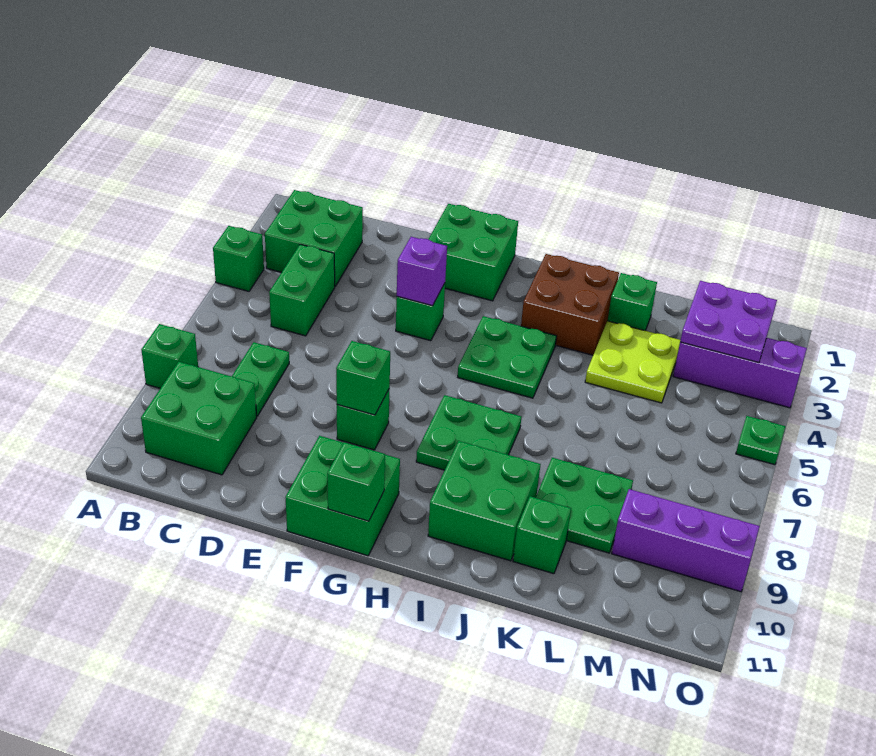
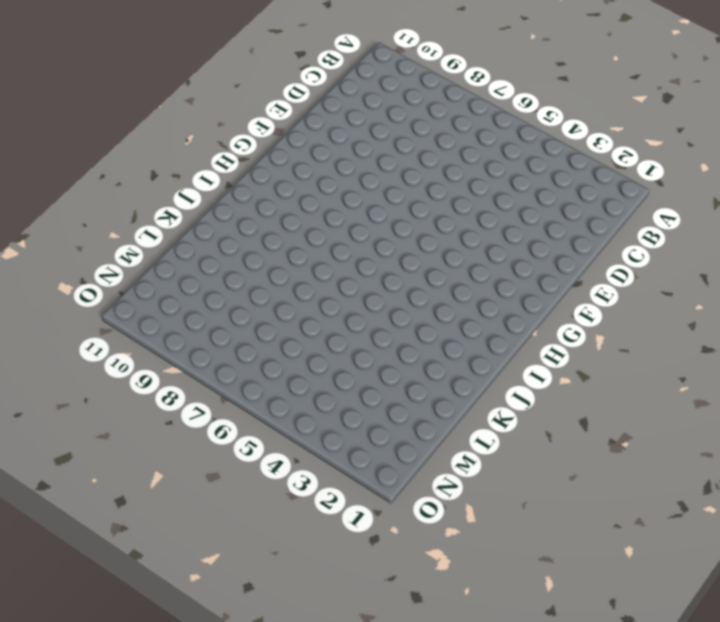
none -> green 1x1 brick [213,226,264,291]
none -> green 1x1 brick [141,324,198,388]
none -> green 2x2 brick [265,190,363,286]

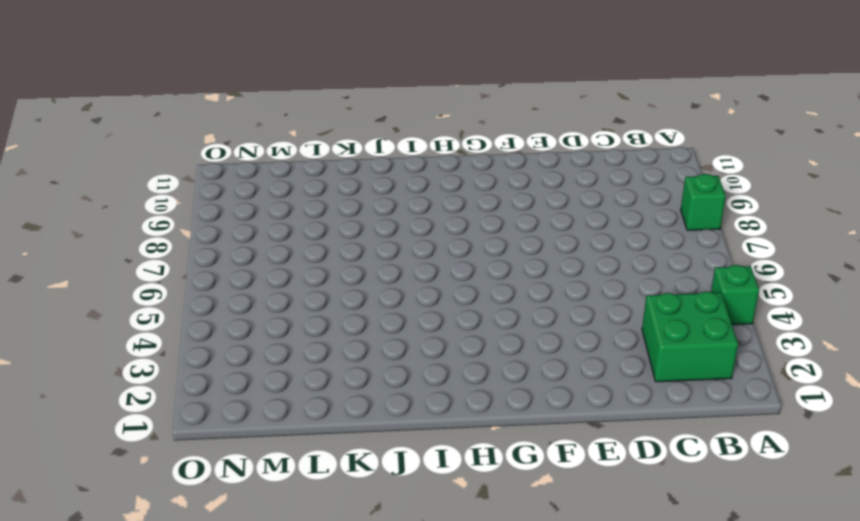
none -> green 2x2 brick [141,362,257,475]
none -> green 1x2 brick [269,244,335,336]
none -> green 1x2 plate [232,342,289,416]

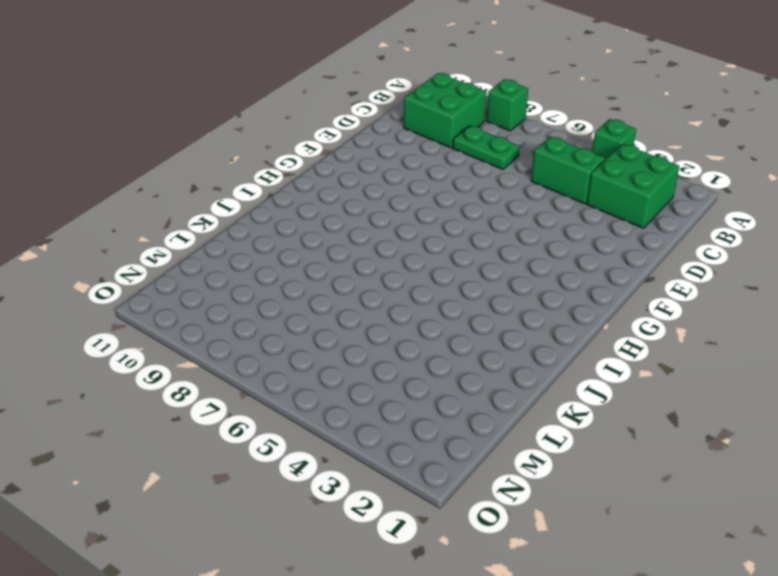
none -> green 2x2 brick [428,204,518,301]
none -> green 1x1 brick [396,283,445,341]
none -> green 1x1 brick [337,388,390,450]

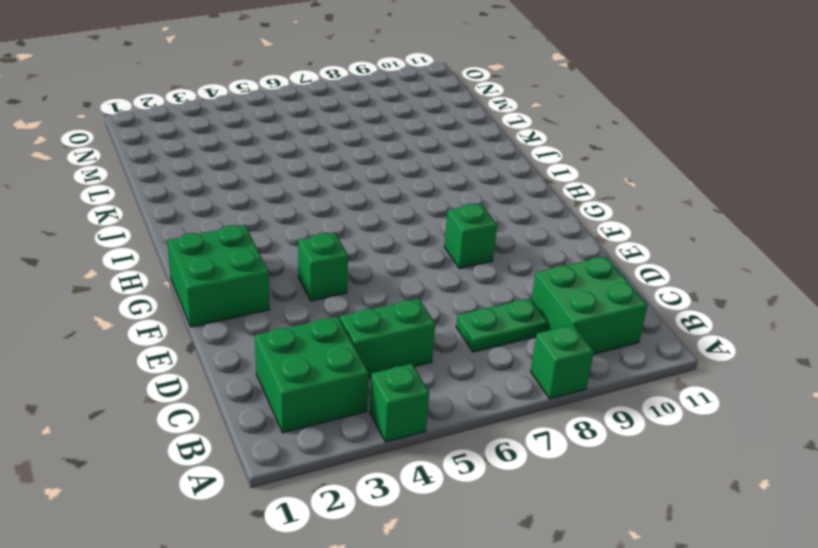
none -> green 2x2 brick [286,436,400,556]
none -> green 2x2 plate [458,316,557,398]
none -> green 2x2 plate [416,395,521,470]

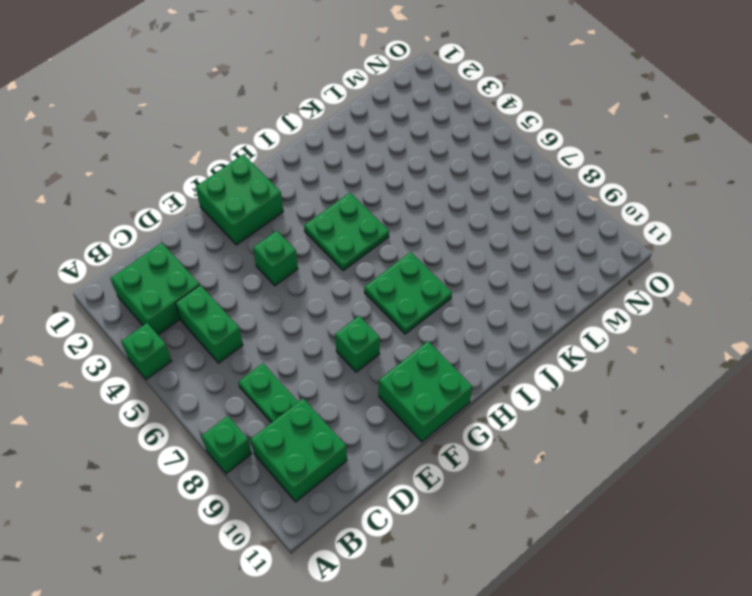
none -> brown 2x2 brick [521,254,619,355]
none -> green 2x2 brick [428,441,541,561]
none -> green 1x1 brick [608,273,657,331]

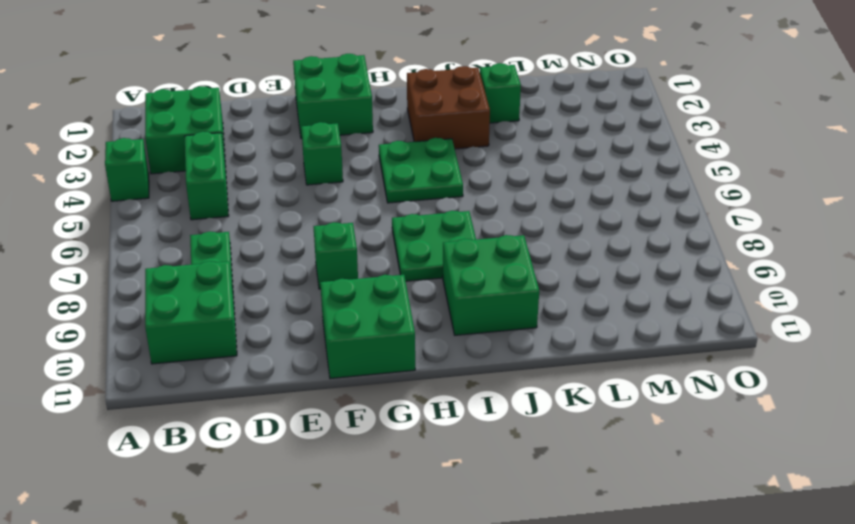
none -> green 1x1 brick [141,324,198,388]
none -> lime 2x2 plate [585,321,680,403]
none -> green 2x2 plate [536,458,633,553]

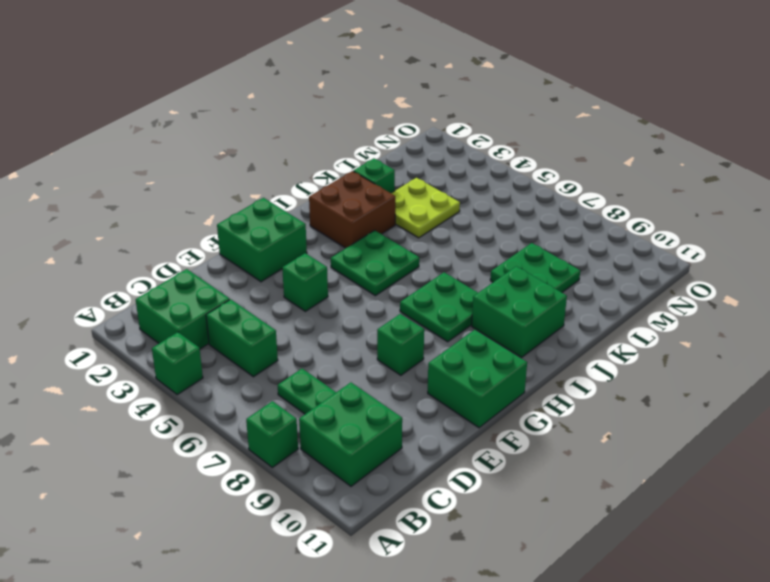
none -> green 1x1 brick [513,496,571,574]
none -> purple 1x3 brick [673,338,807,408]
none -> purple 1x3 brick [612,489,760,592]

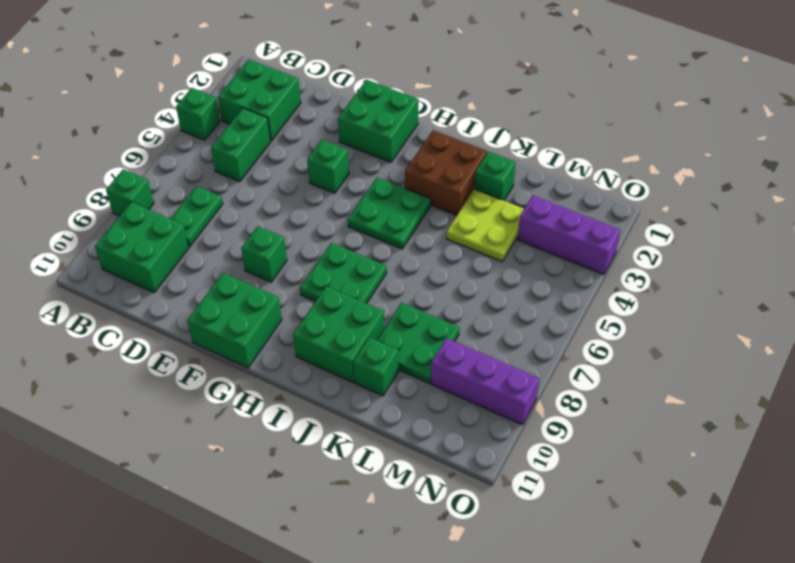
none -> green 1x1 plate [736,416,786,465]
none -> purple 1x1 brick [397,237,447,306]
none -> green 1x1 brick [336,341,390,415]

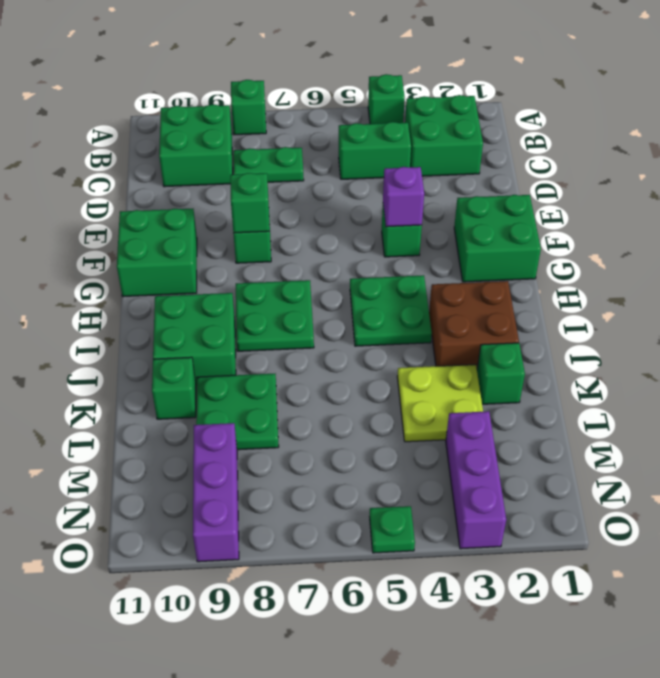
none -> green 1x1 brick [327,442,385,521]
none -> purple 2x2 plate [680,281,777,362]

